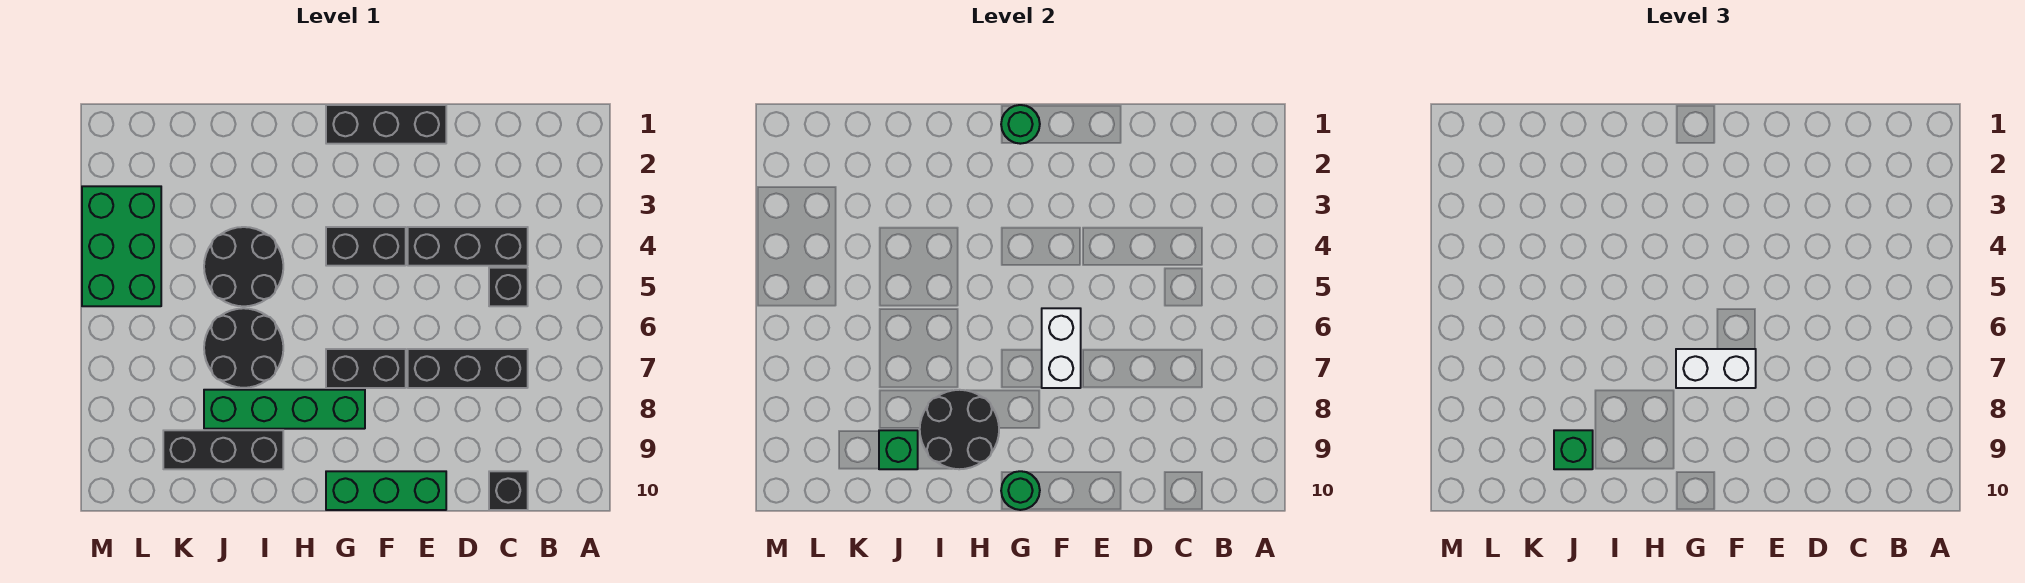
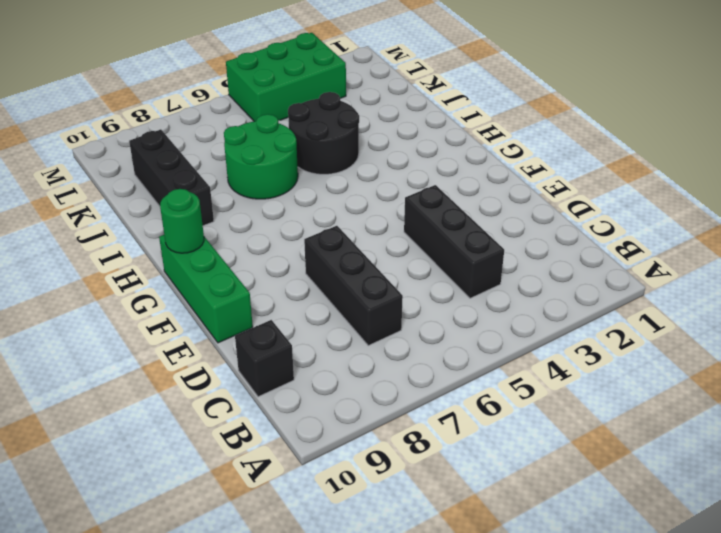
green 2x2 round brick [224,114,298,199] -> black 2x2 round brick [204,308,283,388]
none -> black 1x1 brick [489,268,528,306]
none -> black 1x3 brick [326,105,446,144]
none -> black 1x2 brick [326,227,406,266]

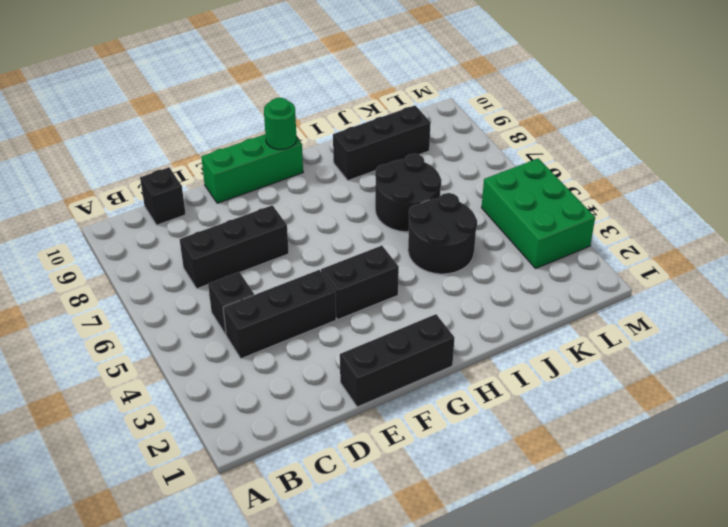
none -> black 1x2 brick [326,349,406,388]
none -> green 1x4 brick [204,390,365,429]
none -> white 1x2 brick [1042,308,1081,388]

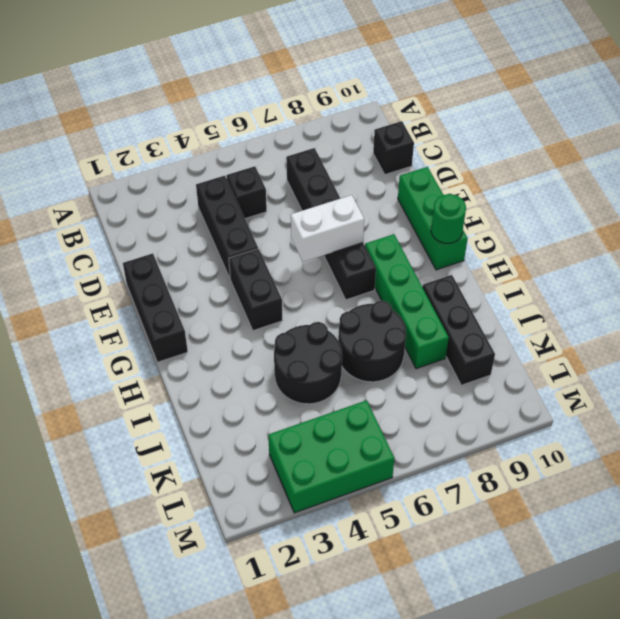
none -> green 1x1 round brick [1001,105,1040,144]
none -> black 2x2 round brick [920,390,999,469]
none -> green 1x1 brick [879,430,918,469]

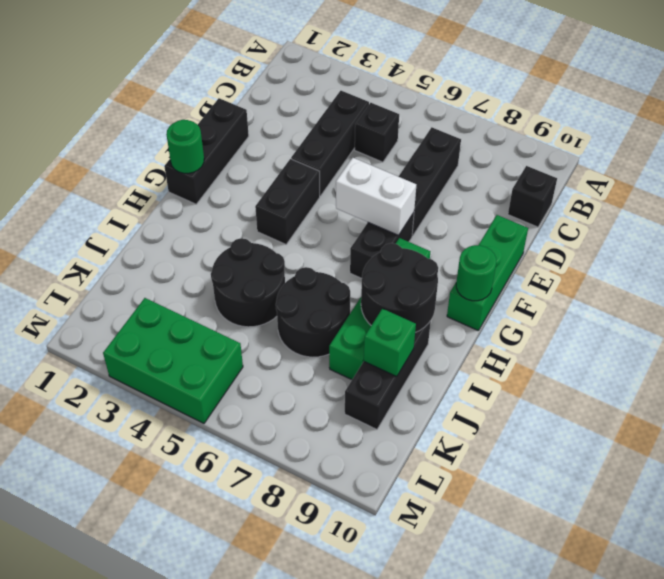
none -> white 1x2 brick [1676,349,1756,388]
none -> green 1x1 brick [1554,430,1593,469]

